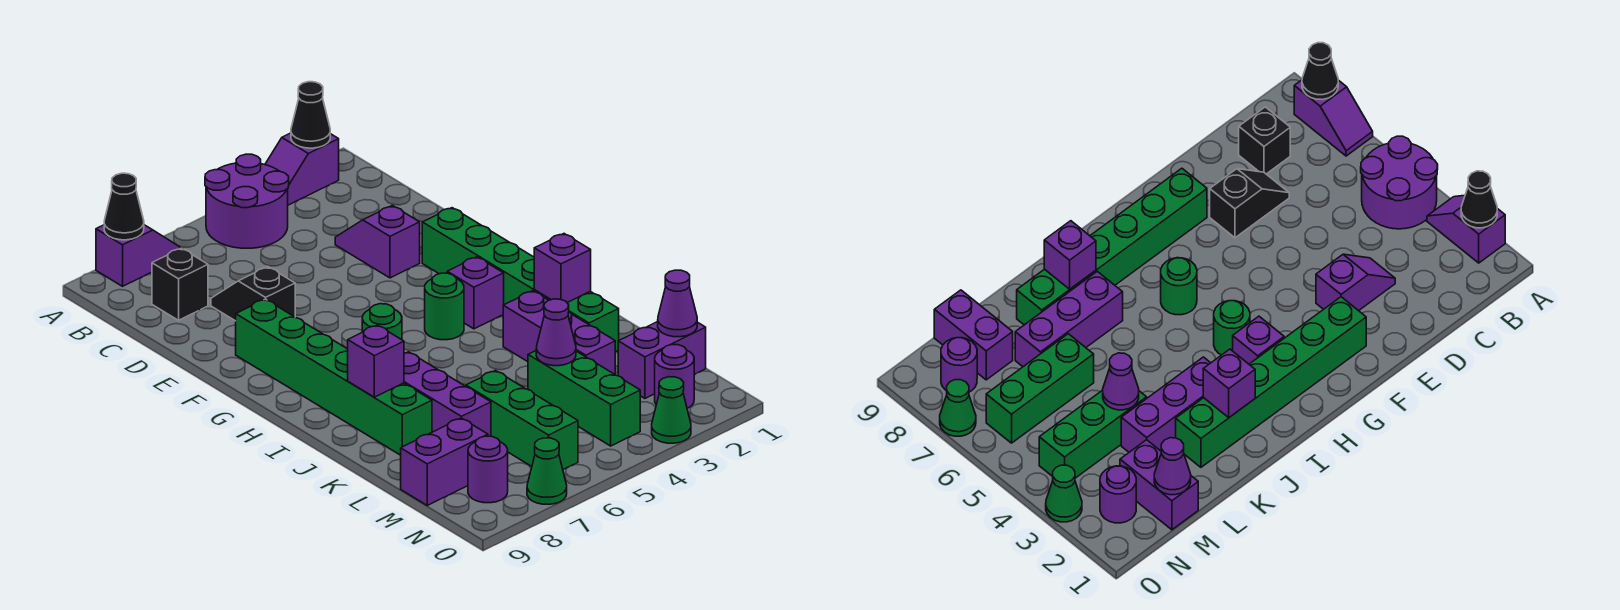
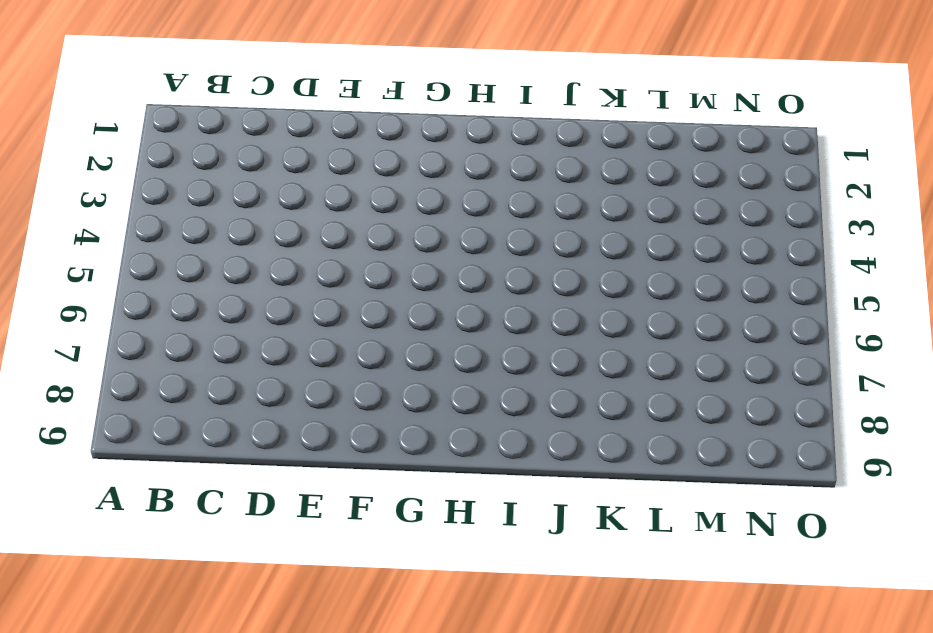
none -> purple 1x2 slope [265,133,339,205]
none -> purple 2x2 round brick [205,154,289,248]
none -> purple 1x2 slope [96,225,181,286]

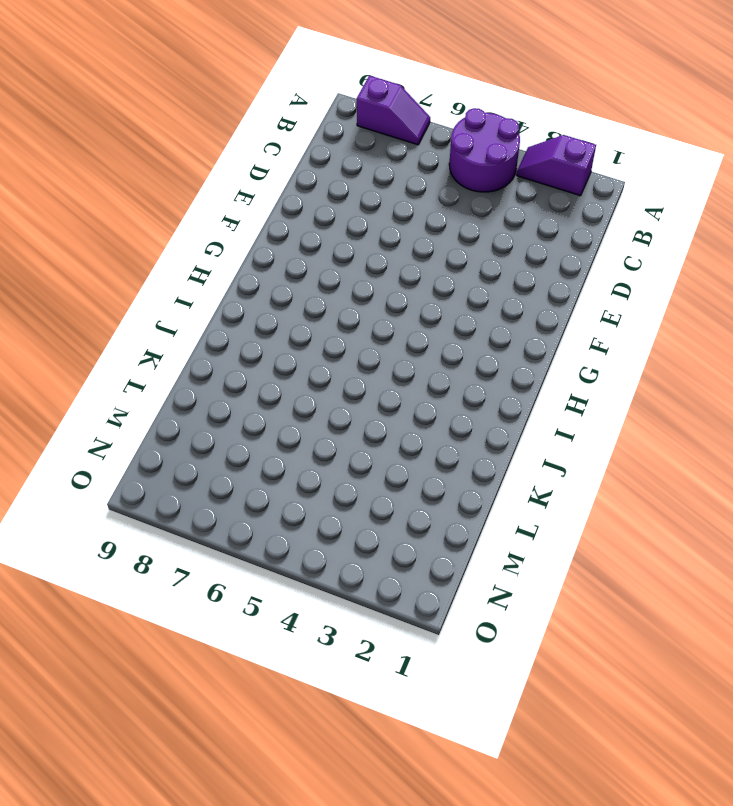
none -> black 1x1 brick [152,248,208,320]
none -> purple 1x2 slope [335,205,420,278]
none -> black 1x2 slope [211,267,295,321]

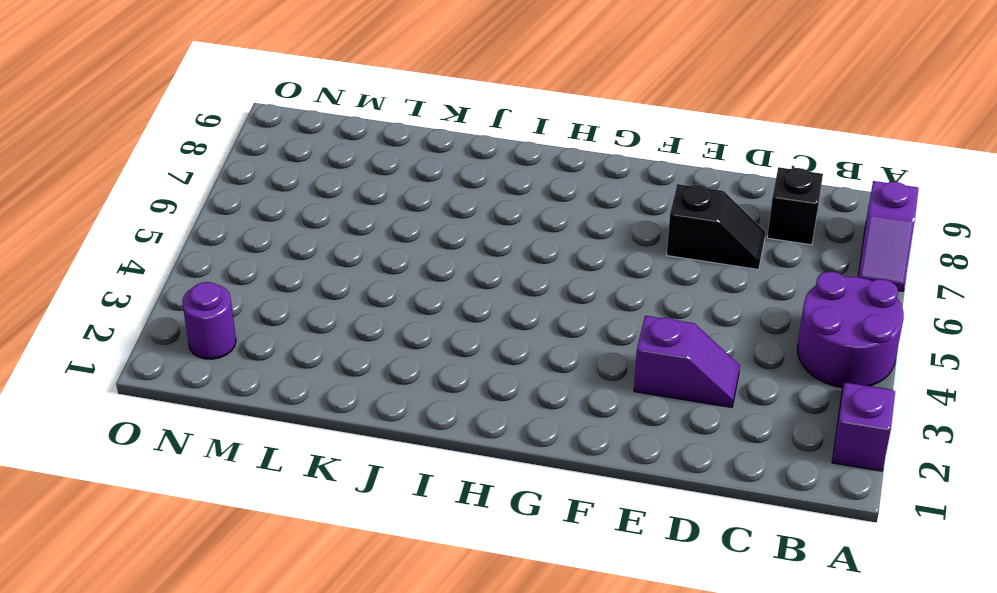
none -> green 1x6 brick [422,208,619,352]
none -> green 1x6 brick [236,299,432,455]
none -> purple 1x1 brick [447,257,504,329]

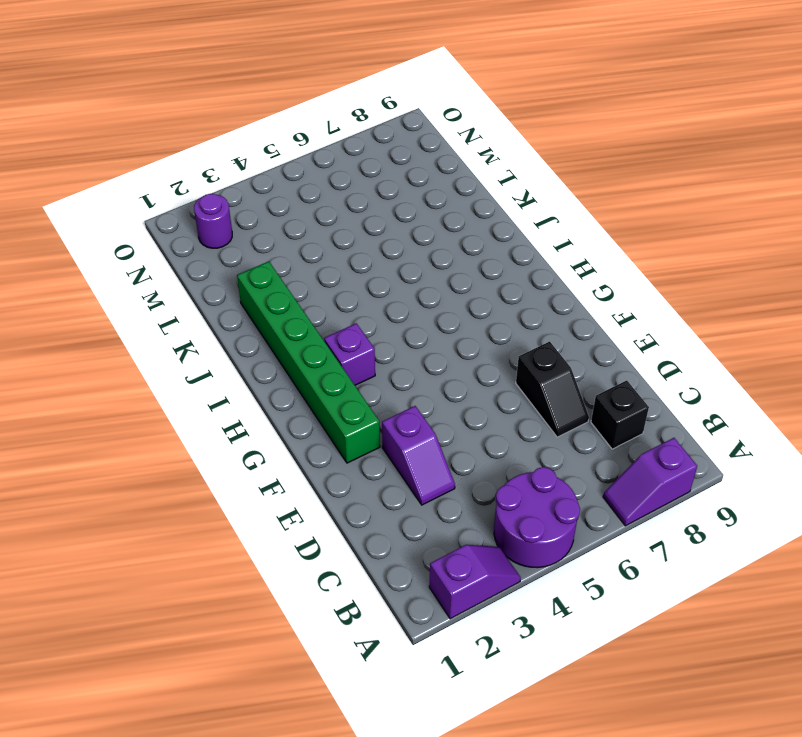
none -> green 1x6 brick [236,299,432,455]
none -> green 1x1 round brick [425,273,464,340]
none -> green 1x1 round brick [362,304,402,340]

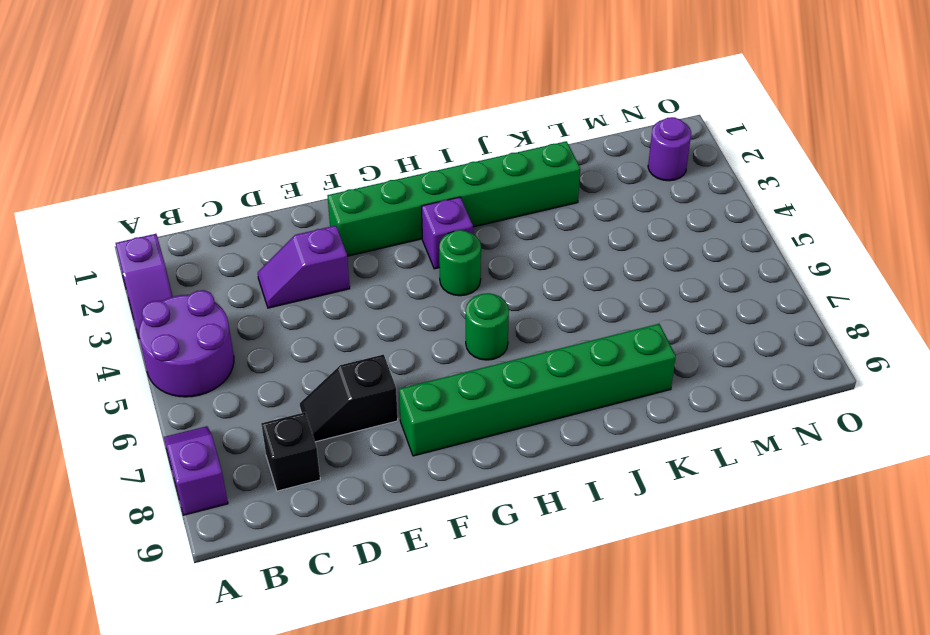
none -> purple 1x3 brick [503,291,615,374]
none -> purple 1x3 brick [404,352,491,436]
none -> green 1x3 brick [528,351,640,446]

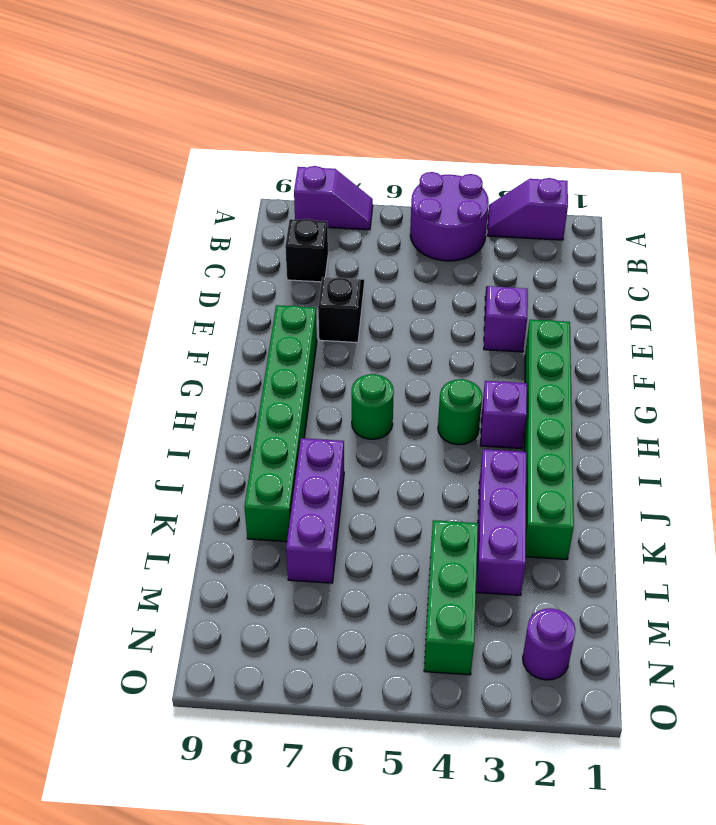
none -> green 1x3 brick [466,371,578,469]
none -> purple 1x2 brick [618,322,706,398]
none -> purple 1x2 brick [401,418,488,505]

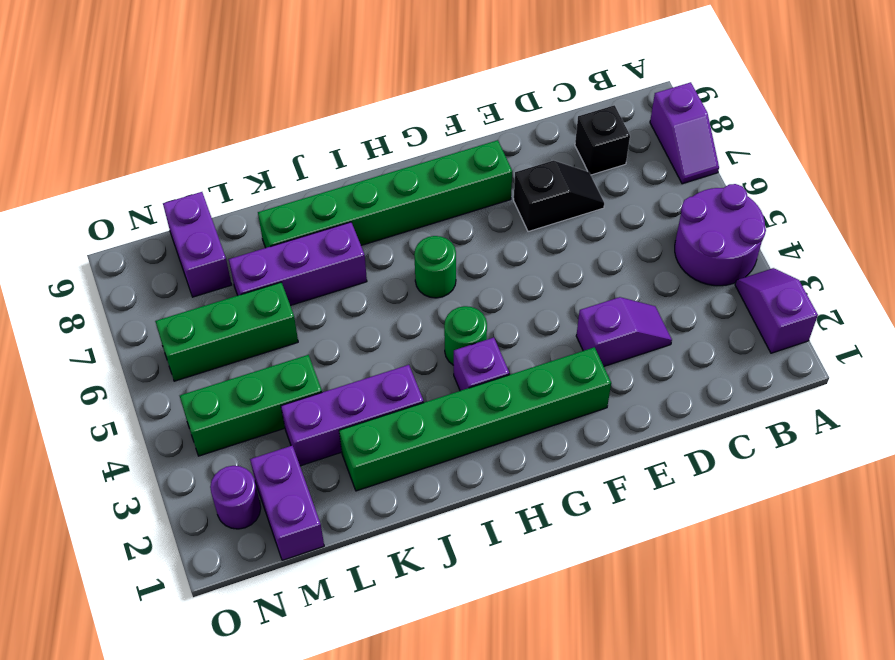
none -> purple 1x1 round brick [468,436,508,503]
none -> green 1x1 cone [652,377,691,443]
none -> green 1x1 cone [527,438,567,504]

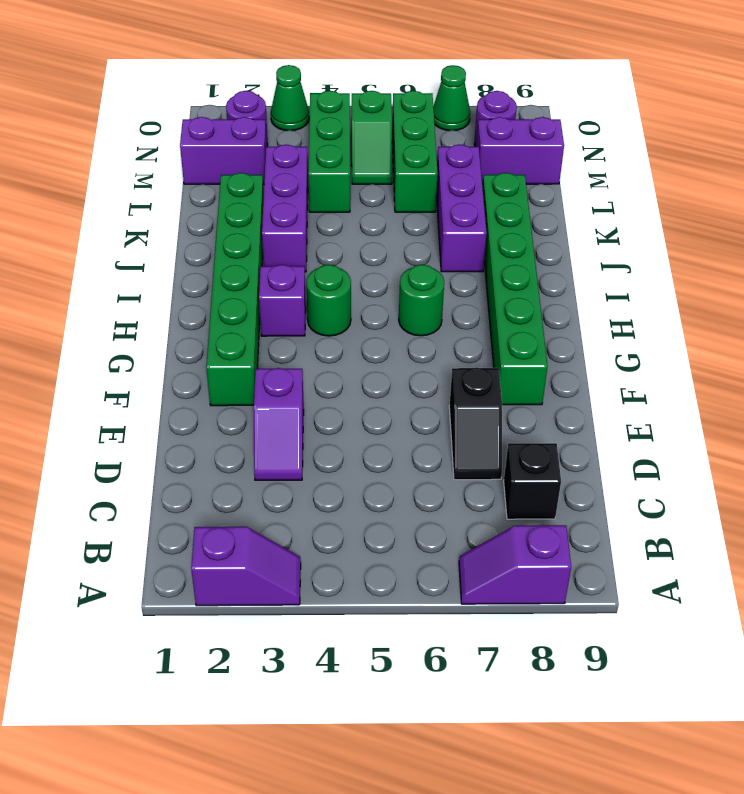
green 1x2 slope [352,91,392,184] -> none
none -> purple 2x2 round brick [205,154,289,248]
none -> black 1x1 cone [291,82,330,148]
none -> black 1x1 cone [104,173,144,240]

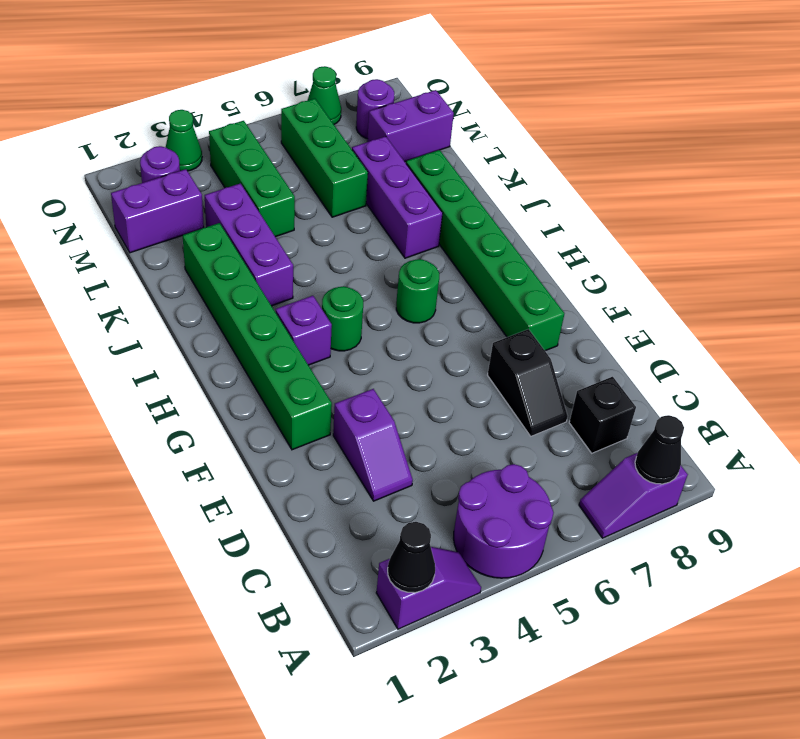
none -> purple 1x1 brick [534,234,591,302]
none -> purple 1x1 brick [348,325,404,397]
none -> purple 1x1 cone [536,299,576,366]

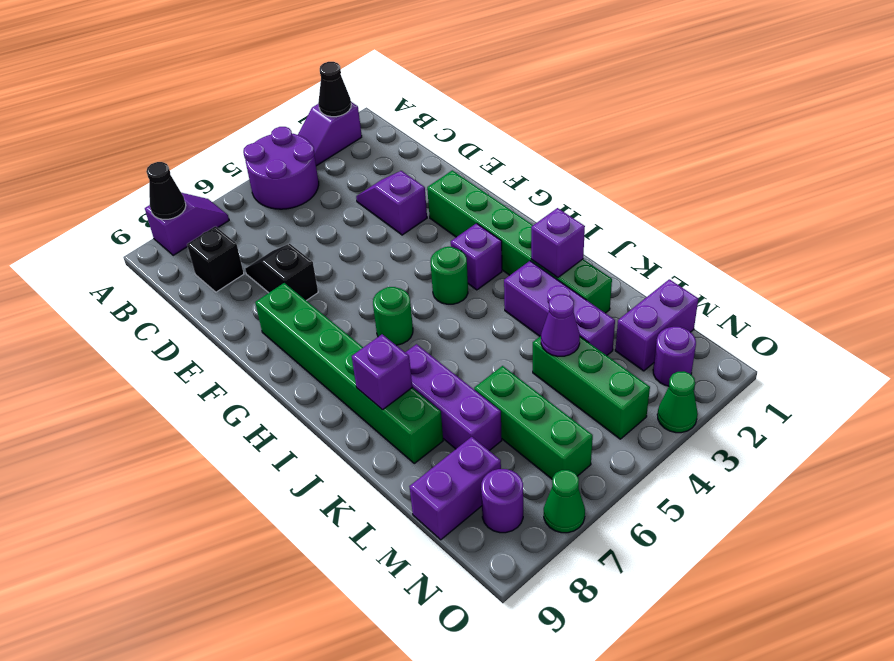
none -> purple 1x1 cone [658,270,697,337]

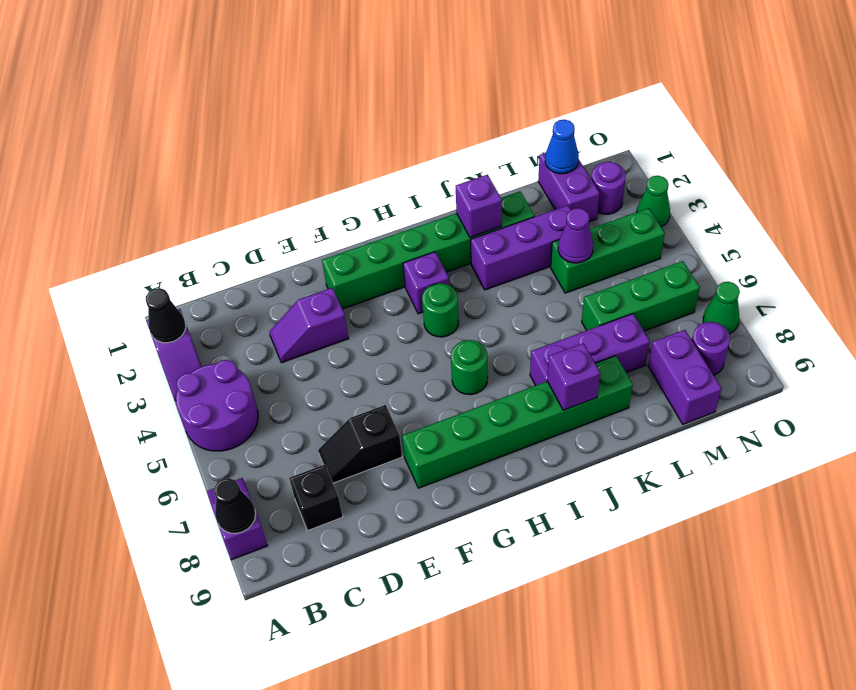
blue 1x1 cone [545,120,579,174] -> purple 1x1 cone [658,270,697,337]

